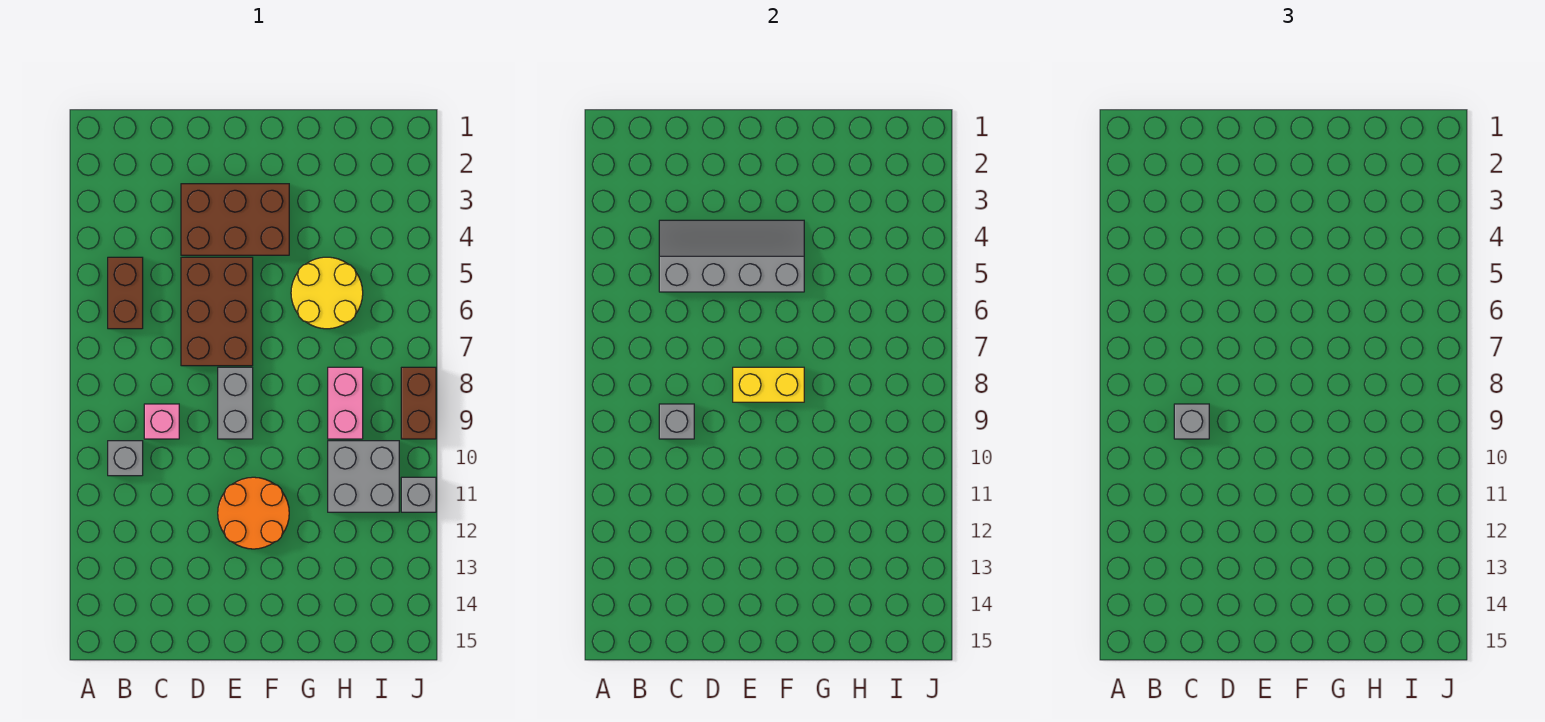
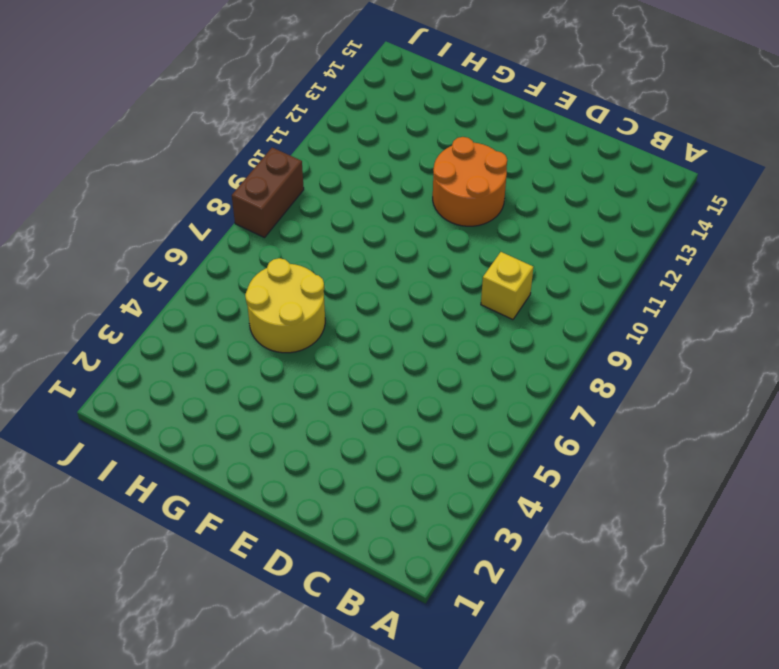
yellow 1x1 brick [481,252,533,320] -> pink 1x1 brick [144,404,179,439]
none -> brown 1x2 brick [108,257,143,329]
none -> grey 1x1 brick [108,441,143,476]
none -> brown 2x3 brick [181,184,289,255]

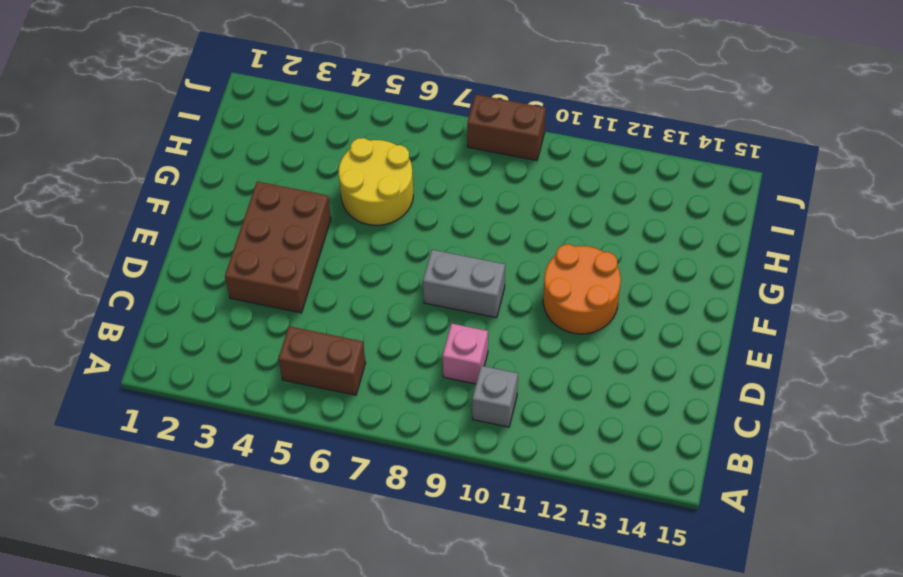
none -> brown 2x3 brick [181,257,253,366]
none -> pink 1x2 brick [328,367,363,439]
none -> grey 2x2 brick [328,441,399,512]

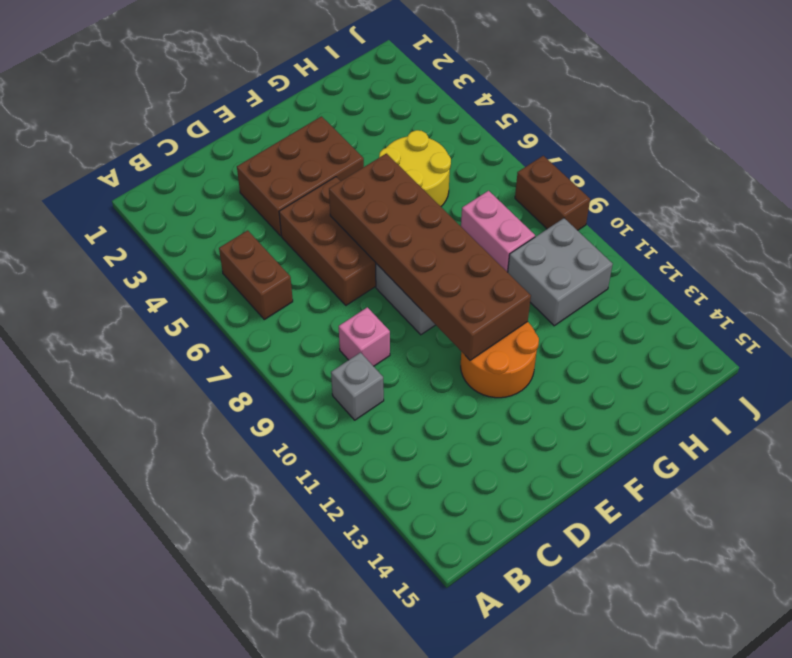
brown 2x6 brick [329,154,531,360] -> yellow 1x2 brick [733,367,804,402]
none -> grey 1x1 brick [401,477,436,512]
none -> grey 2x4 slope [659,220,804,292]
none -> grey 1x1 brick [659,404,694,439]

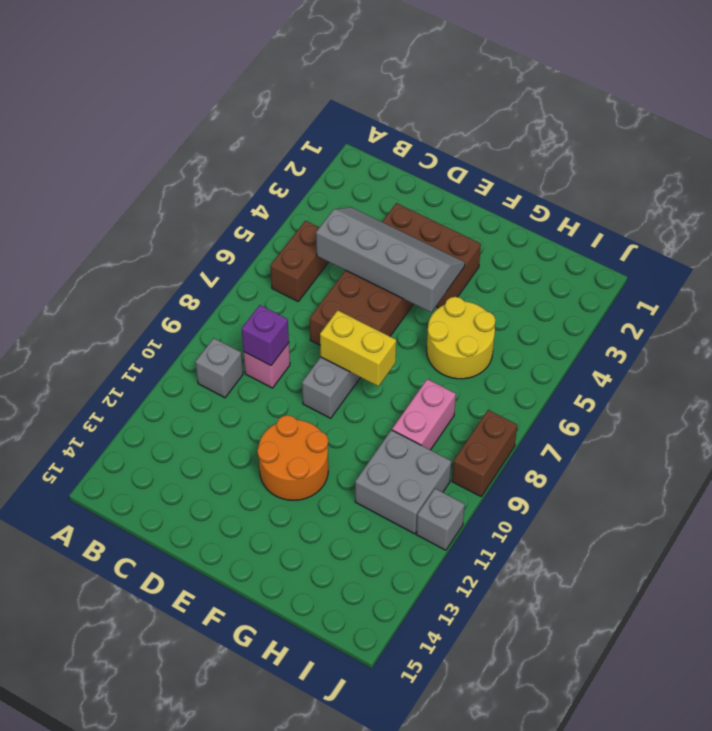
purple 1x1 brick [242,305,289,366] -> grey 1x1 brick [659,404,694,439]
none -> grey 1x1 brick [1174,404,1209,439]

